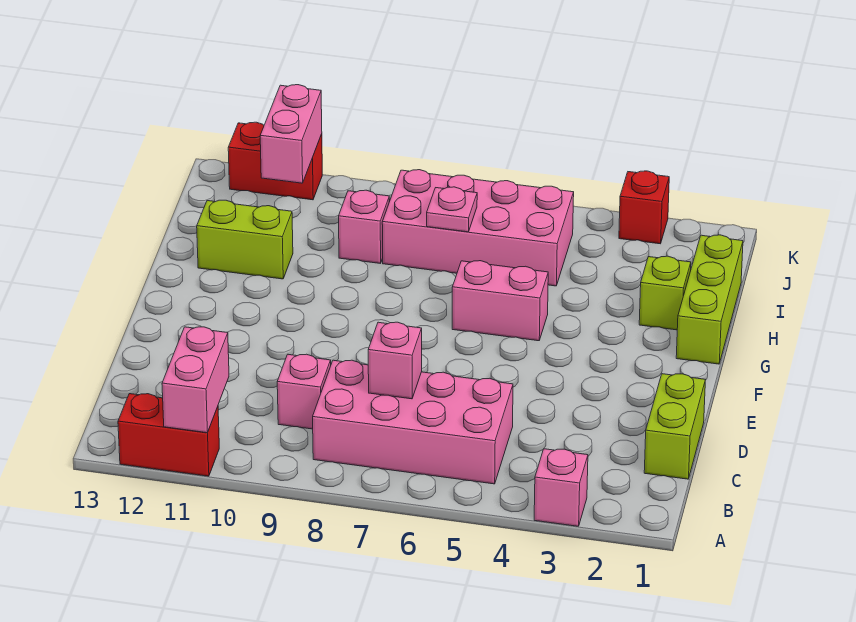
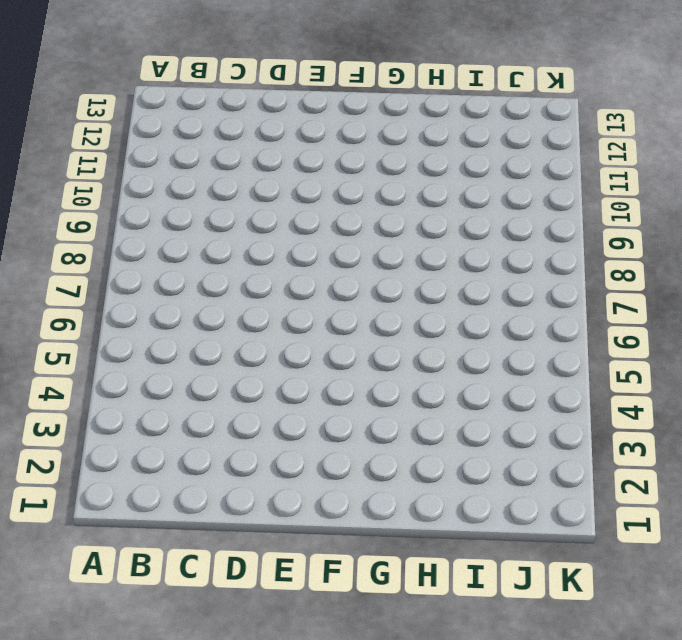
none -> pink 1x1 brick [534,449,588,526]
none -> red 1x2 brick [118,394,219,476]
none -> pink 2x4 brick [313,360,513,484]

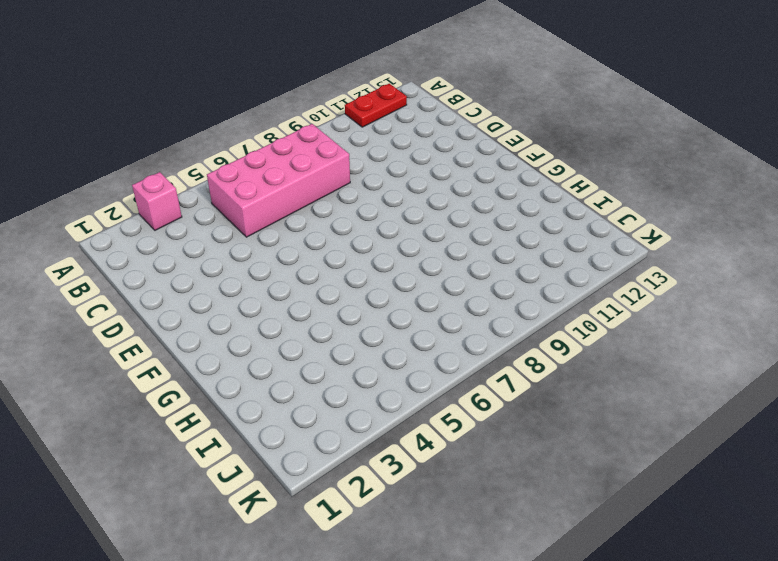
red 1x2 plate [345,84,407,127] -> red 1x2 brick [118,394,219,476]
none -> lime 1x2 brick [644,374,705,479]
none -> pink 1x1 brick [277,354,331,429]
none -> lime 1x3 brick [676,235,743,364]

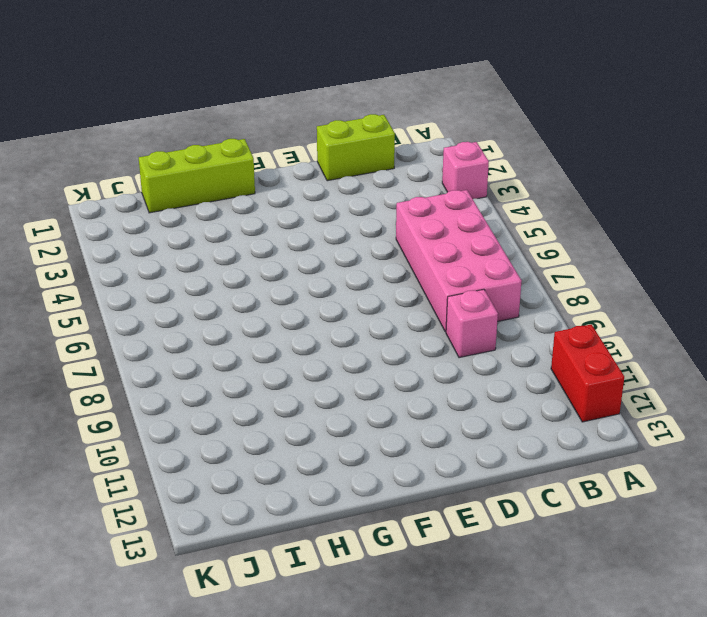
none -> pink 1x2 brick [452,261,548,341]
none -> lime 1x1 brick [639,256,691,330]
none -> lime 1x2 brick [197,200,293,279]

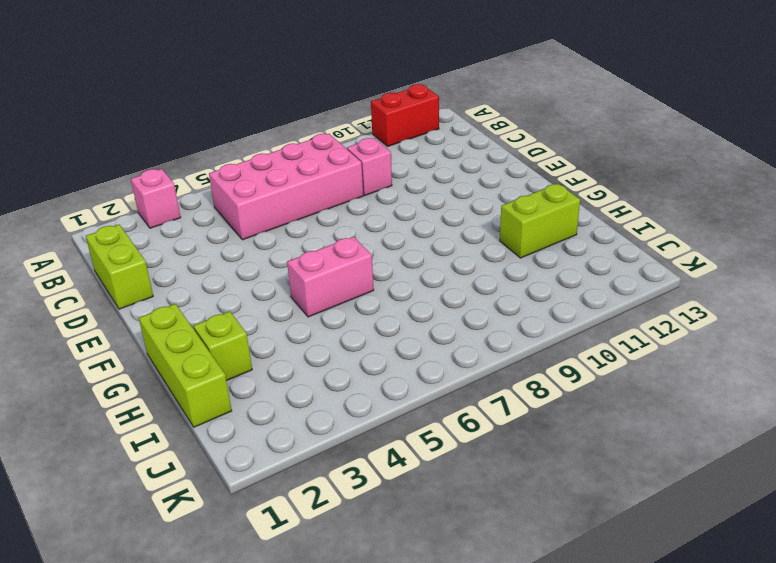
none -> pink 2x4 brick [382,170,574,286]
none -> pink 1x1 brick [339,190,389,263]
none -> red 1x1 brick [619,171,669,244]

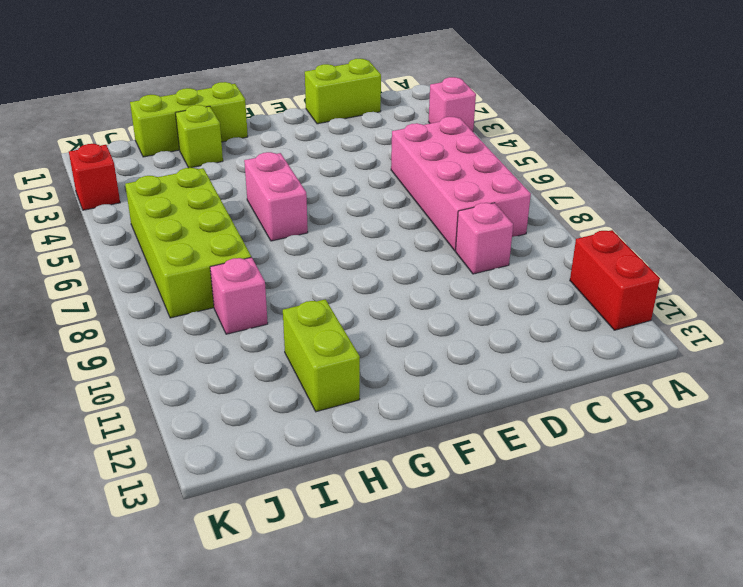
lime 2x4 brick [125,168,251,318] -> pink 2x4 brick [382,170,574,286]
none -> red 1x2 brick [228,122,322,200]
none -> pink 1x2 brick [162,327,229,433]
none -> pink 1x1 brick [368,322,422,399]

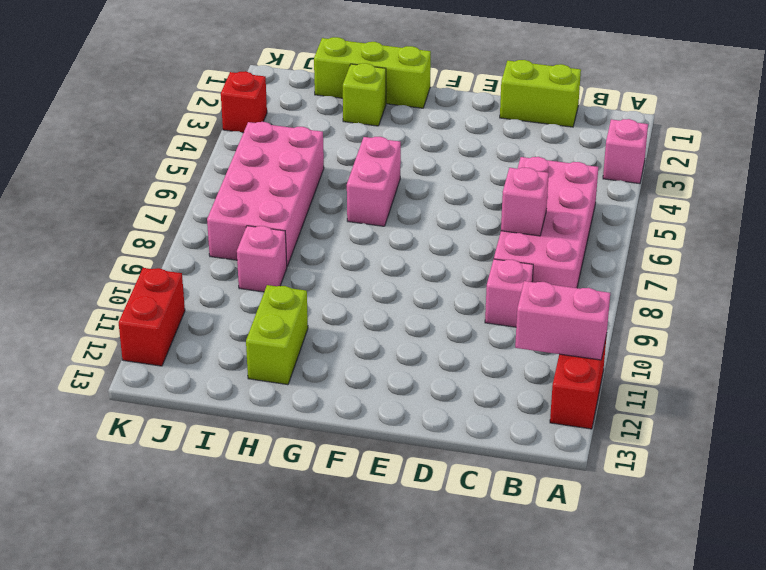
none -> pink 1x1 plate [427,187,477,232]
none -> pink 1x2 brick [260,85,322,183]

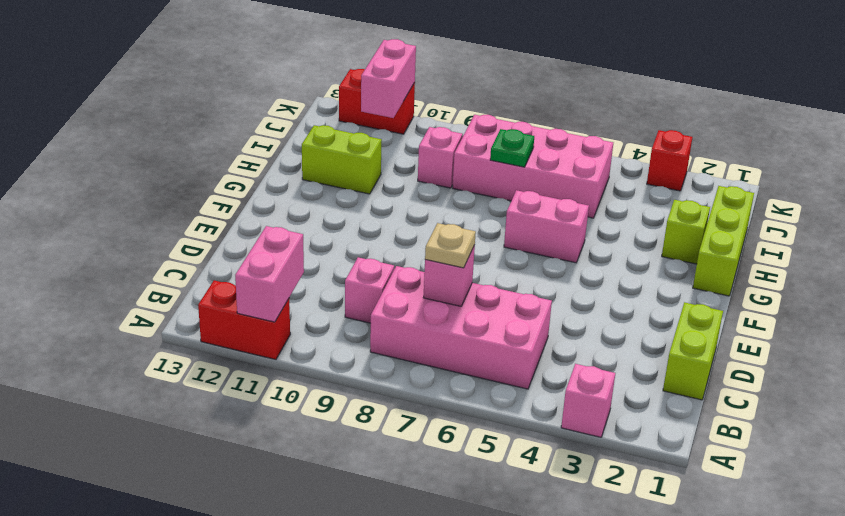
tan 1x1 plate [425,223,476,268] -> none
green 1x1 plate [490,129,534,167] -> pink 1x1 plate [427,187,477,232]

